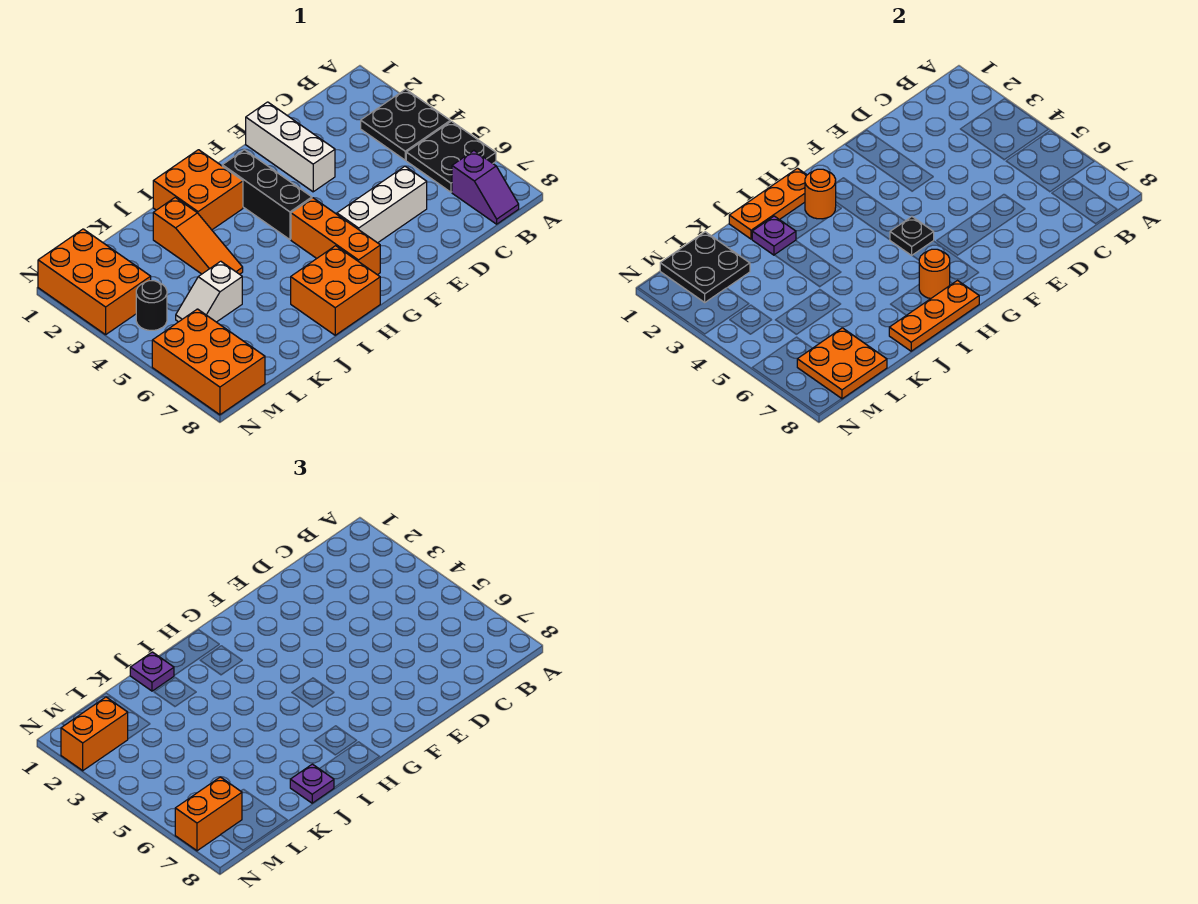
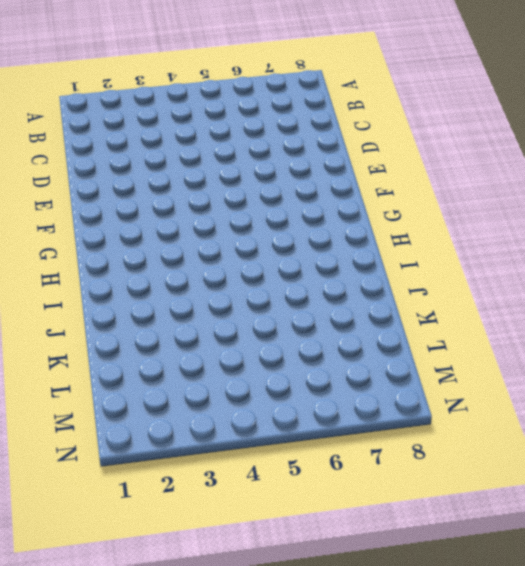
none -> black 2x2 plate [361,89,450,160]
none -> black 2x2 plate [406,121,496,192]
none -> purple 1x2 slope [452,151,519,224]

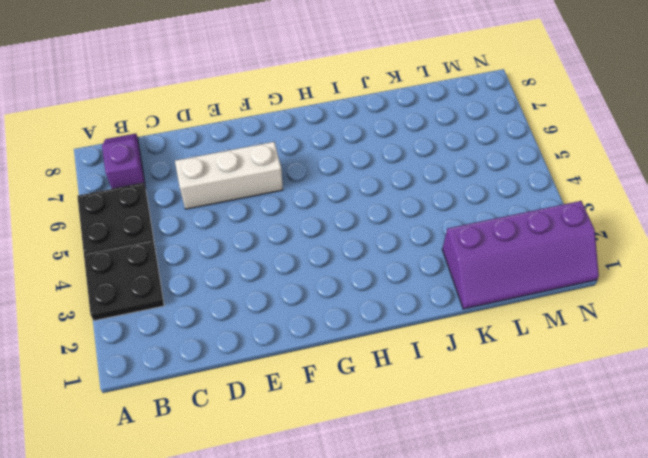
purple 2x4 slope [442,201,599,309] -> orange 2x3 brick [38,229,151,335]
none -> white 1x3 brick [246,102,335,192]
none -> black 1x3 brick [222,150,312,240]
none -> orange 1x3 brick [291,198,380,275]

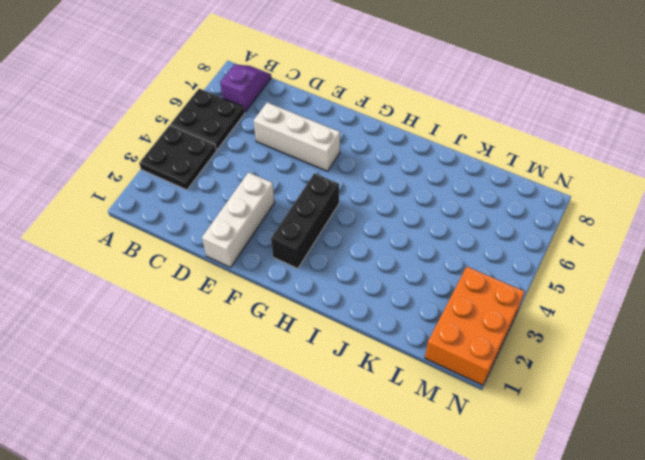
none -> orange 1x3 brick [291,198,380,275]
none -> orange 2x2 brick [153,150,243,230]
none -> orange 2x2 brick [291,246,380,335]

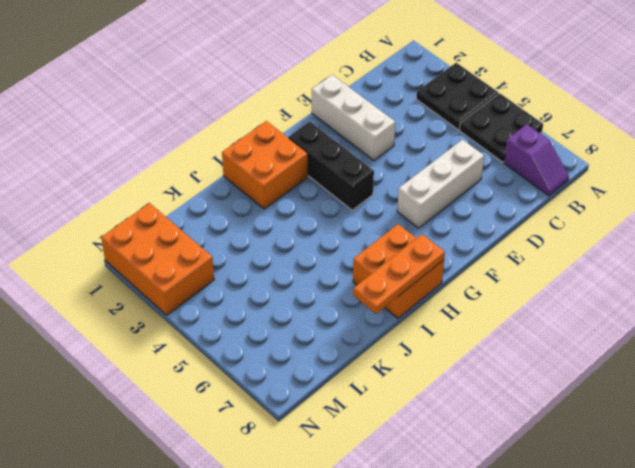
none -> orange 1x3 brick [291,198,380,275]
none -> orange 1x3 slope [153,197,243,274]
none -> white 1x2 slope [176,261,242,322]

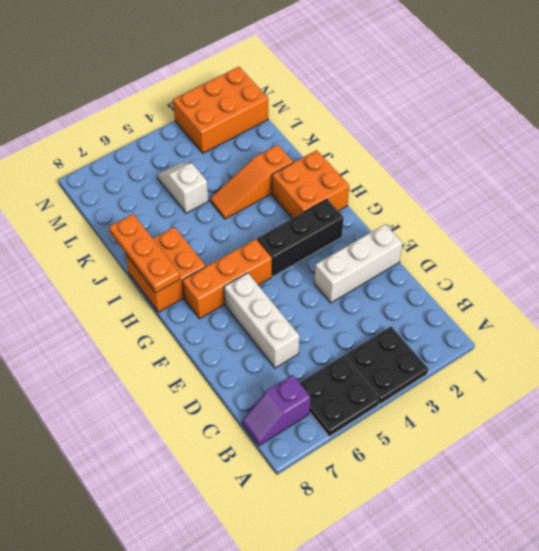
none -> black 1x1 round brick [136,281,167,330]
none -> orange 2x3 brick [152,309,265,415]
none -> black 1x1 plate [890,217,934,255]

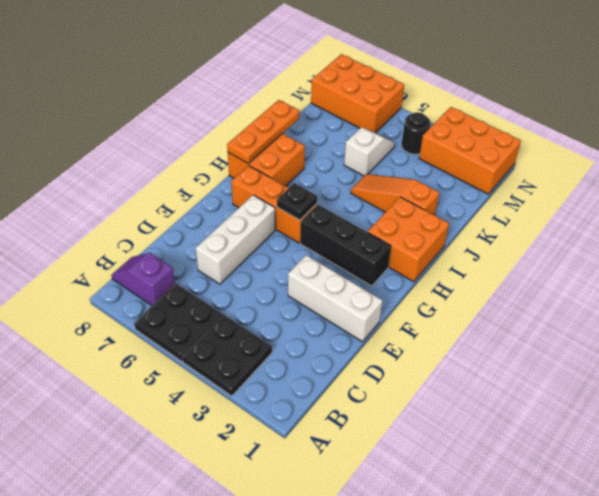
none -> orange 1x3 plate [729,168,807,239]
none -> orange 1x1 round brick [805,169,836,219]
none -> orange 1x1 round brick [919,249,950,299]

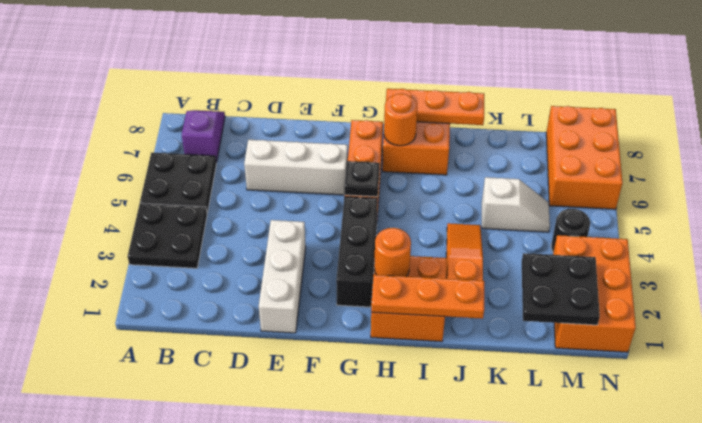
none -> purple 1x1 plate [752,216,796,255]
none -> orange 2x2 plate [797,328,887,399]
none -> purple 1x1 plate [130,652,174,691]

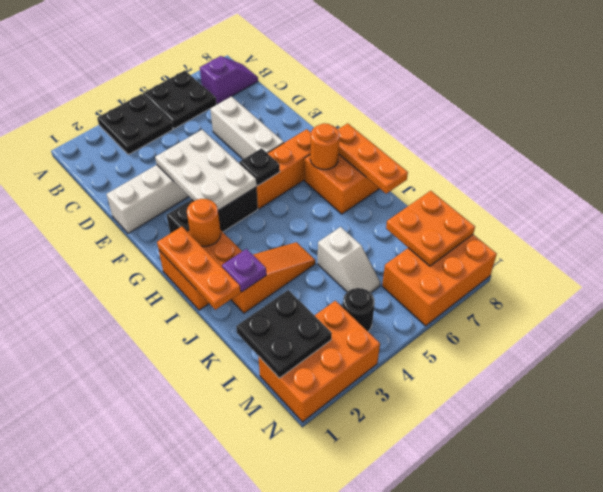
white 2x3 plate [155,130,256,211] -> none
none -> purple 1x1 plate [130,652,174,691]
none -> purple 1x1 plate [290,764,334,803]
none -> orange 1x2 brick [61,697,128,771]

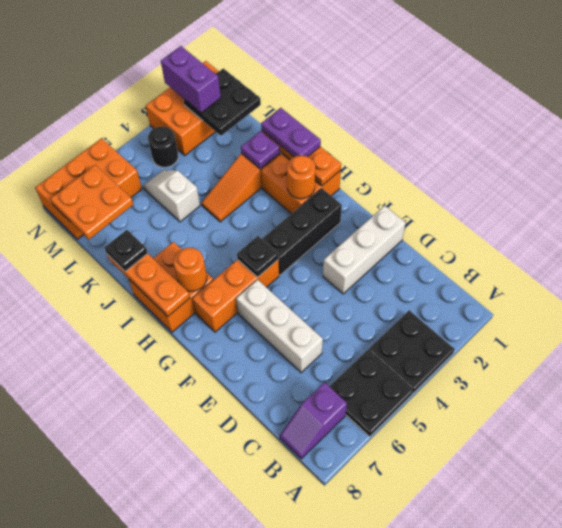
purple 1x2 plate [261,108,321,157] -> purple 1x1 plate [130,652,174,691]
black 1x1 plate [104,230,148,271] -> purple 1x1 plate [290,764,334,803]
purple 1x2 brick [161,46,221,113] -> orange 1x2 brick [61,697,128,771]
none -> orange 1x2 brick [175,777,242,851]

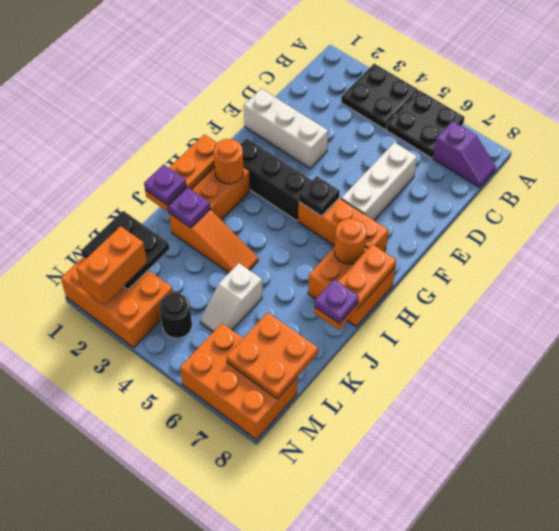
none -> orange 1x2 brick [175,777,242,851]

